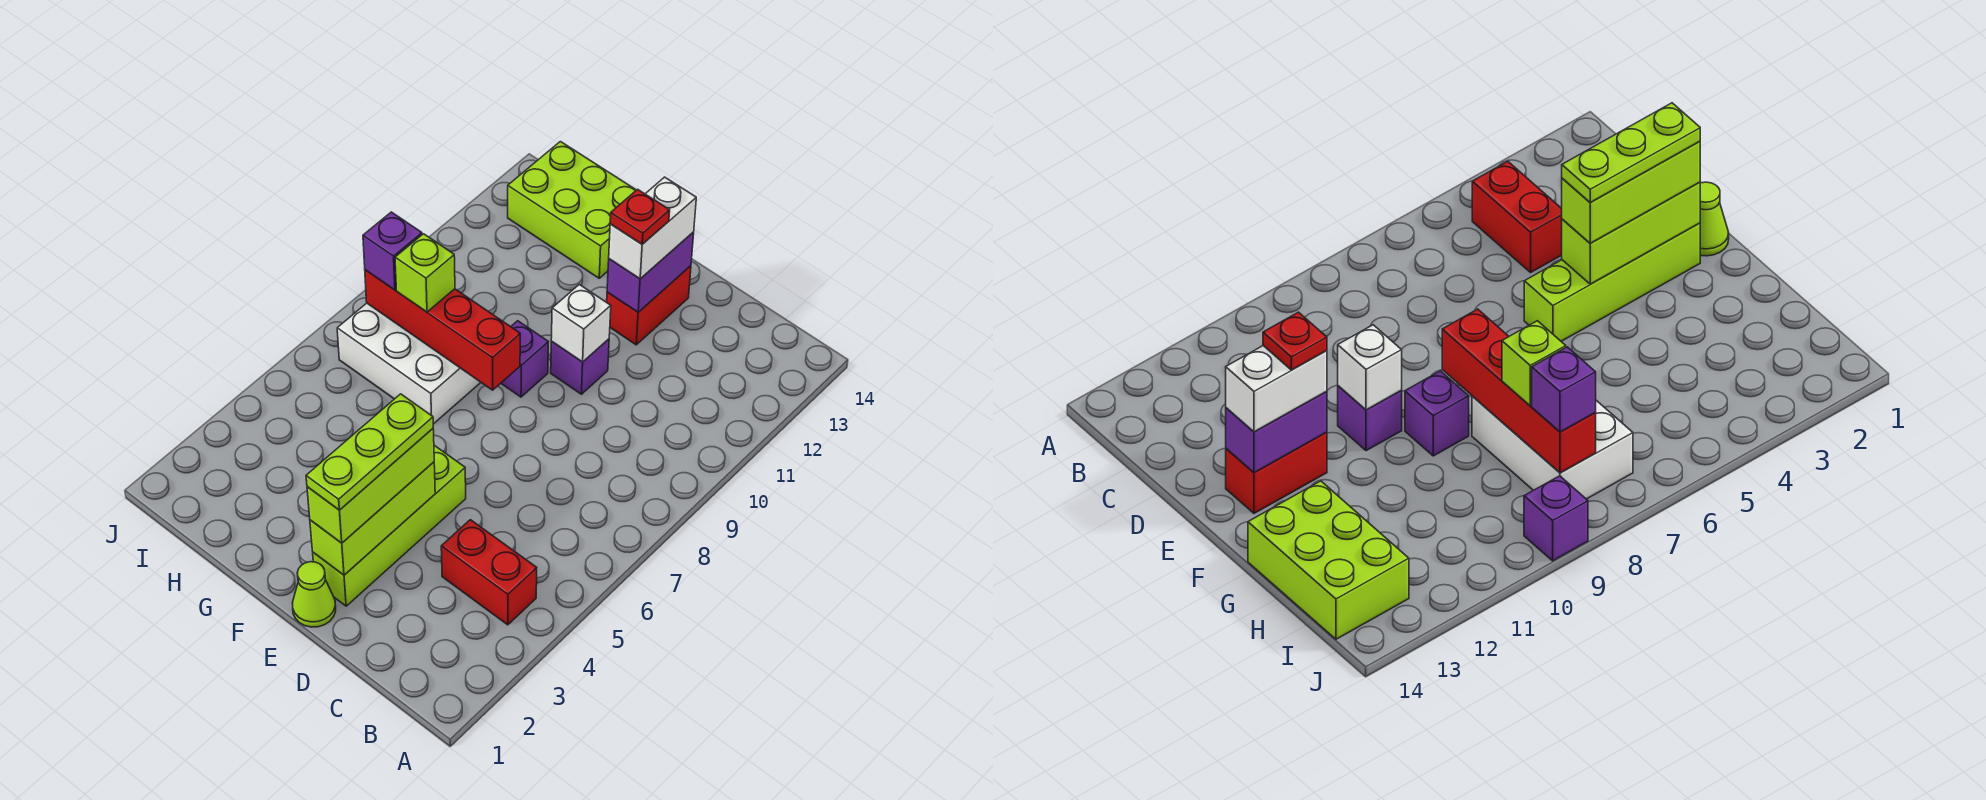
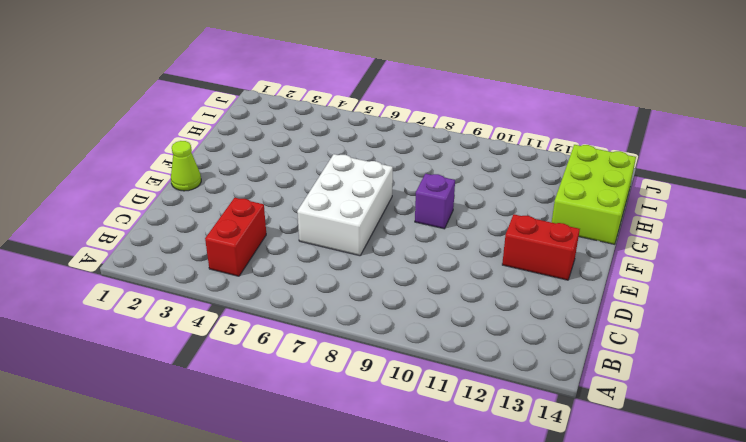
white 2x3 brick [297,154,393,256] -> white 2x3 brick moved to [337,303,481,424]
none -> lime 1x4 brick [313,445,466,606]
none -> purple 1x1 brick [551,339,609,394]
none -> purple 1x1 brick [1524,476,1588,561]

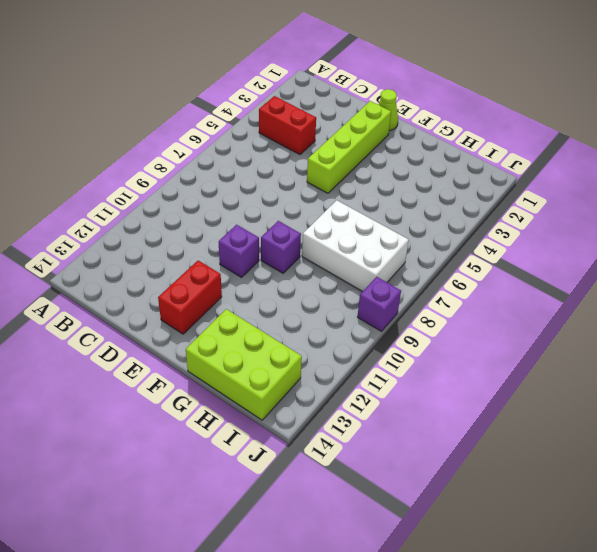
none -> lime 1x3 brick [310,462,435,575]
none -> white 1x1 brick [551,285,611,362]
none -> purple 1x2 brick [607,232,694,312]

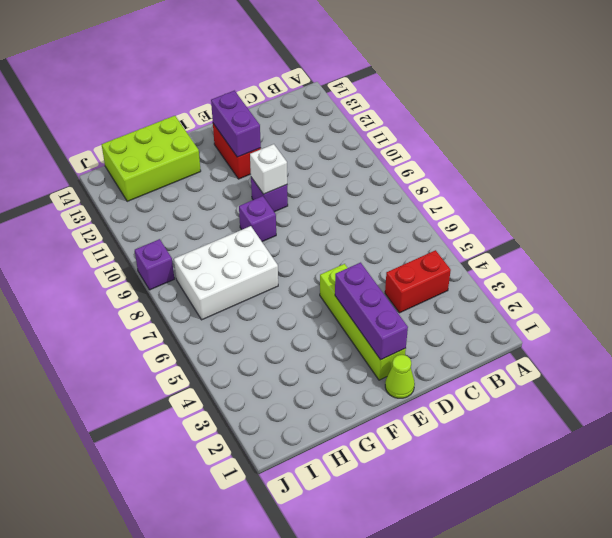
purple 1x3 brick [335,263,408,360] -> lime 1x3 brick [310,462,435,575]
none -> red 1x4 brick [365,270,520,390]
none -> lime 1x3 brick [307,429,434,543]
none -> white 1x2 brick [609,177,696,279]

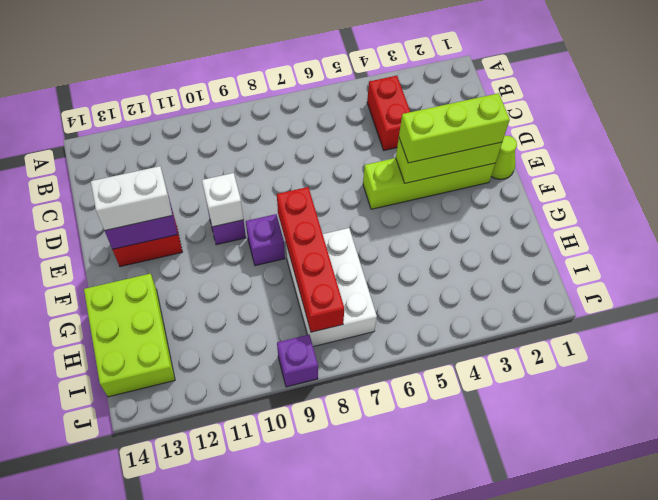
none -> lime 1x1 brick [395,234,455,312]
none -> purple 1x1 brick [363,212,422,290]
none -> lime 1x3 plate [306,394,433,510]

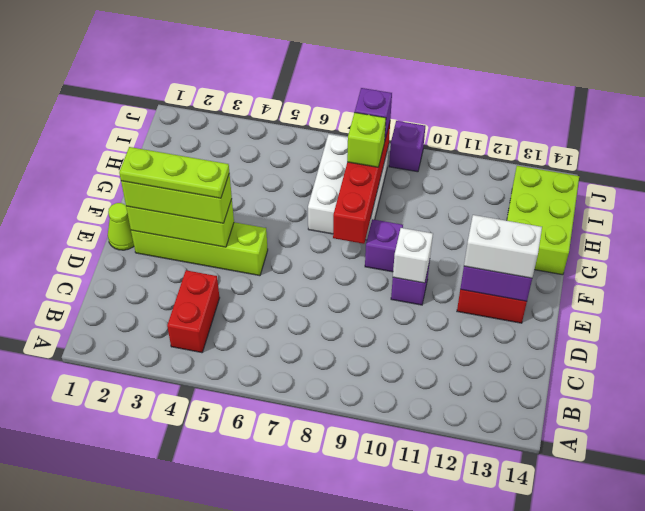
none -> red 1x1 plate [610,189,670,244]

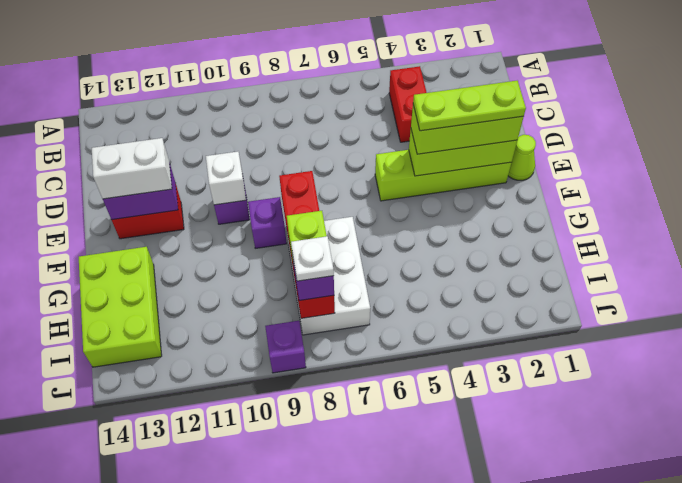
white 1x1 plate [291,236,334,281] -> none
none -> red 1x1 plate [610,189,670,244]

